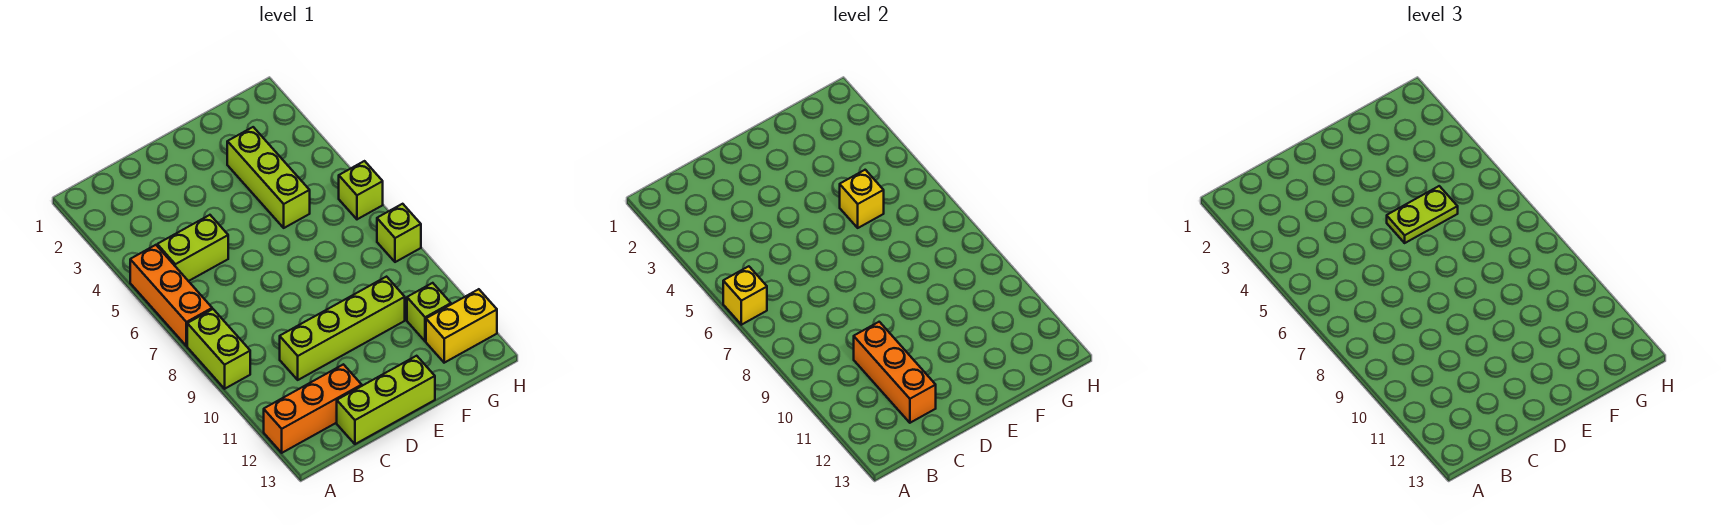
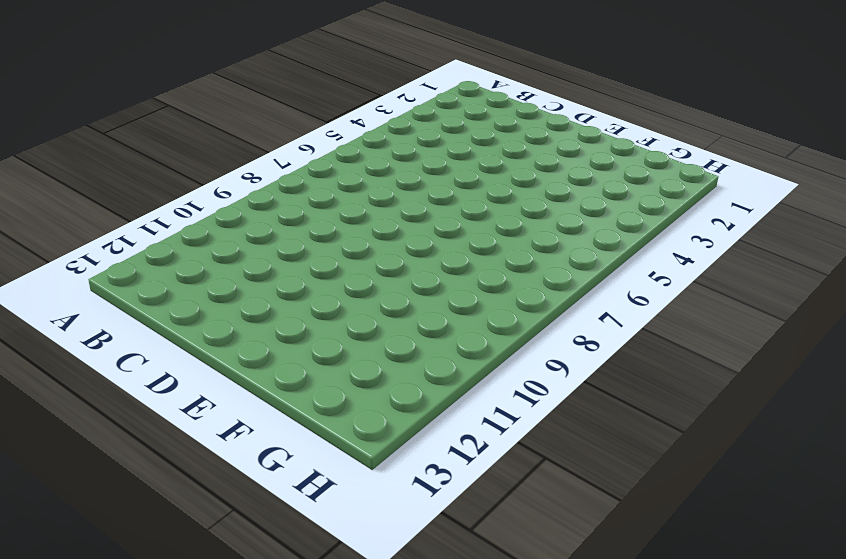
none -> orange 1x3 brick [130,245,212,346]
none -> lime 1x2 brick [187,309,250,389]
none -> orange 1x3 brick [264,364,362,453]

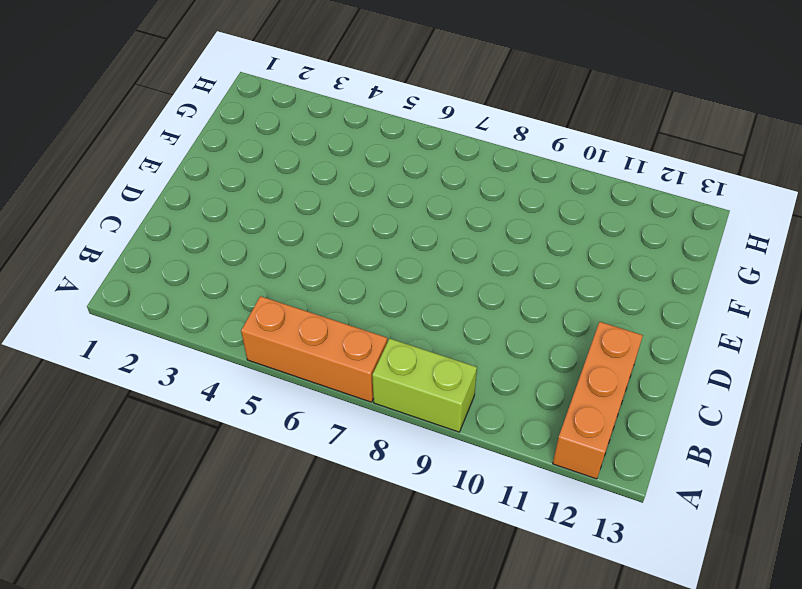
none -> lime 1x2 brick [157,215,228,281]
none -> lime 1x4 brick [280,277,405,380]
none -> lime 1x3 brick [337,356,435,444]

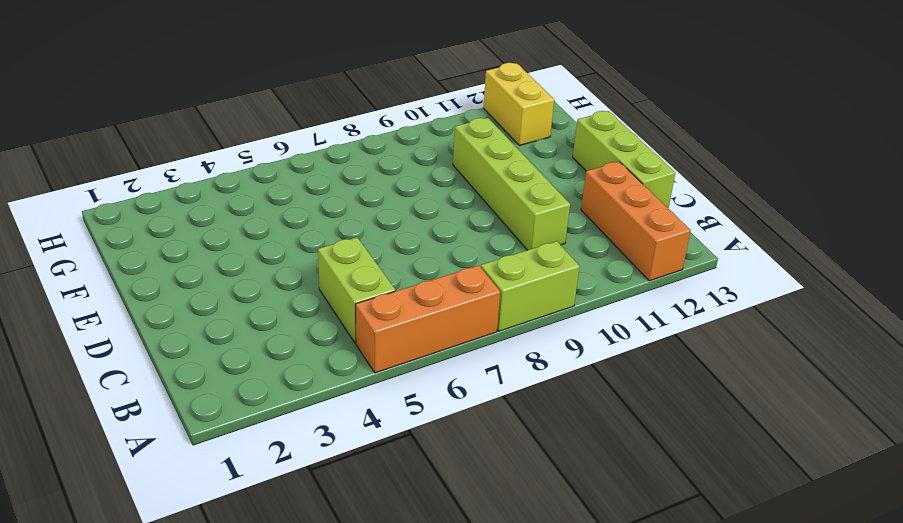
none -> lime 1x3 brick [227,127,310,228]
none -> lime 1x1 brick [407,283,451,341]
none -> lime 1x1 brick [339,161,383,219]

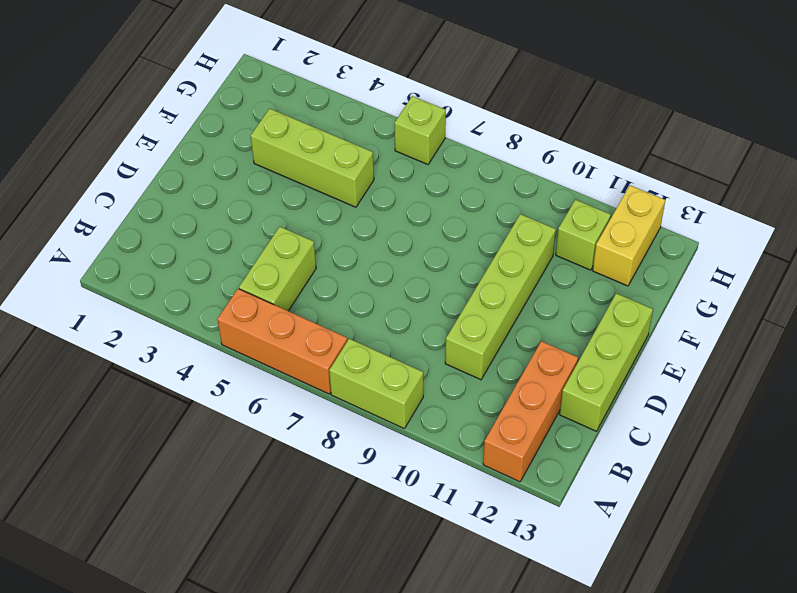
none -> lime 1x1 brick [377,204,421,262]
none -> yellow 1x1 brick [723,266,767,325]
none -> orange 1x3 brick [854,322,936,423]

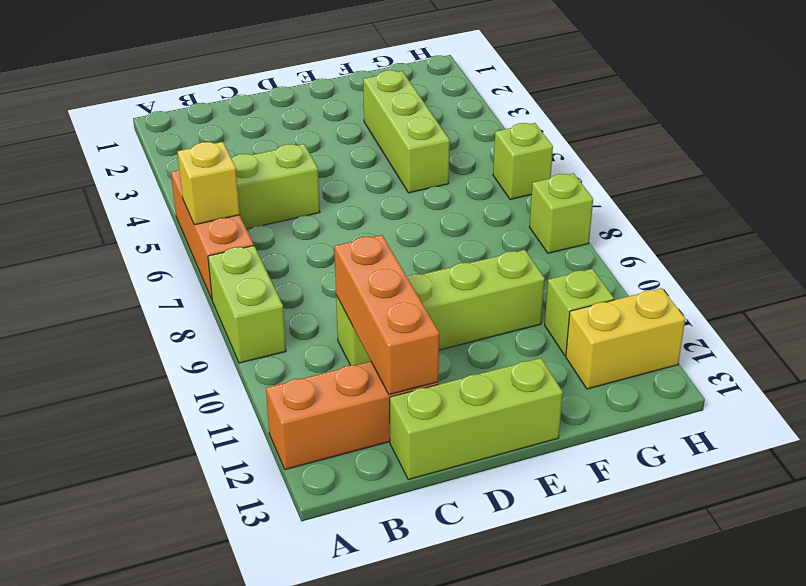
none -> yellow 1x1 brick [840,170,884,228]
none -> lime 1x2 plate [1387,186,1458,243]

